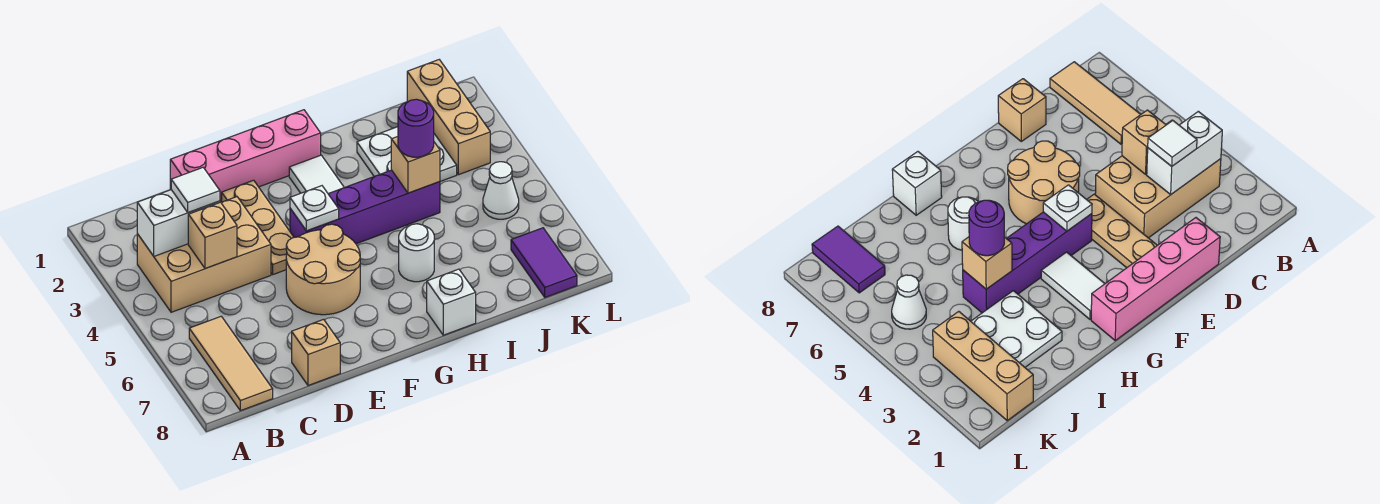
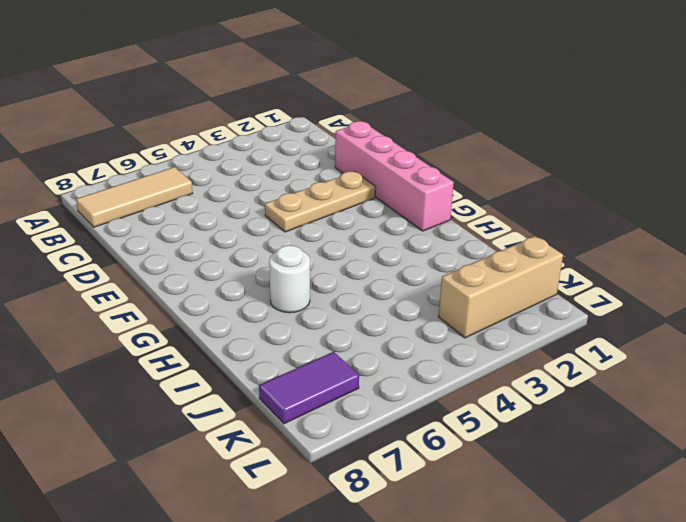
none -> tan 2x3 brick [137,197,271,312]
none -> tan 1x1 brick [292,319,340,385]
none -> tan 2x2 round brick [286,224,360,315]

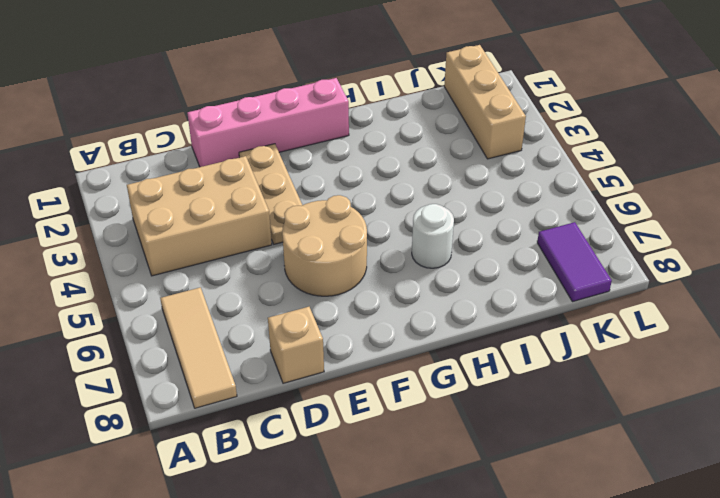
none -> purple 1x4 brick [290,170,440,244]
none -> white 1x2 tile [289,155,344,194]
none -> white 1x1 brick [427,269,476,335]

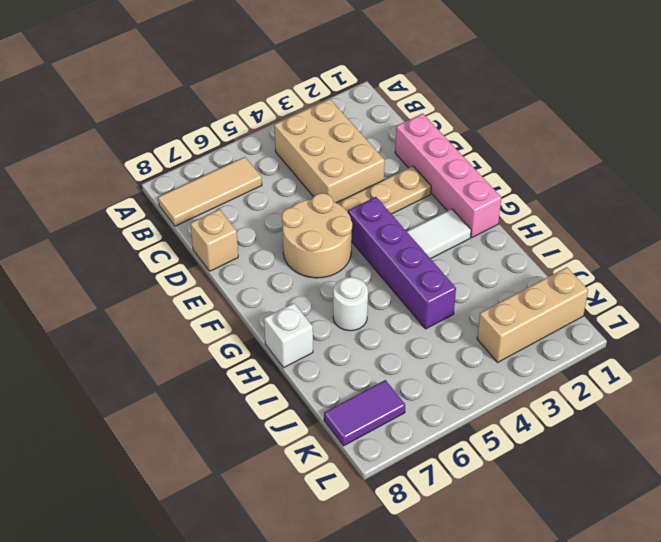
none -> white 2x2 plate [357,127,457,181]
none -> white 1x1 cone [483,162,519,219]
none -> white 1x2 brick [137,190,220,256]

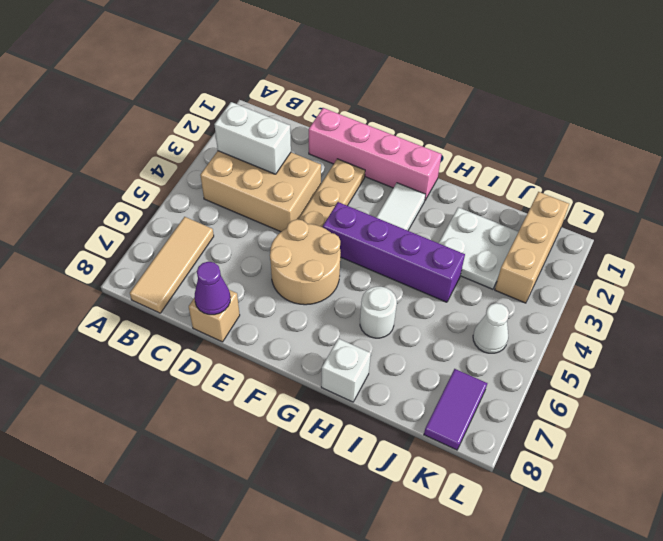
purple 1x1 cone [194,262,230,315] -> none
none -> tan 1x1 brick [188,202,237,269]
none -> white 1x1 plate [290,186,339,231]
none -> tan 1x1 brick [391,137,440,193]

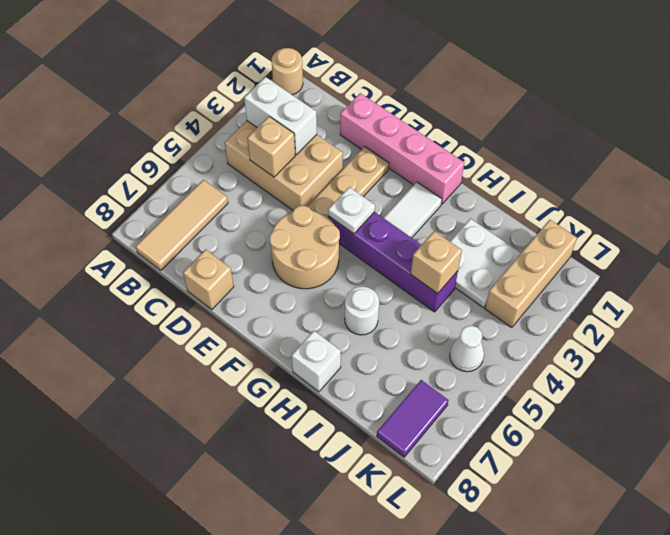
tan 1x1 round brick [271,48,303,95] -> none
none -> white 1x1 tile [171,168,220,213]
none -> purple 1x1 round brick [398,99,434,157]

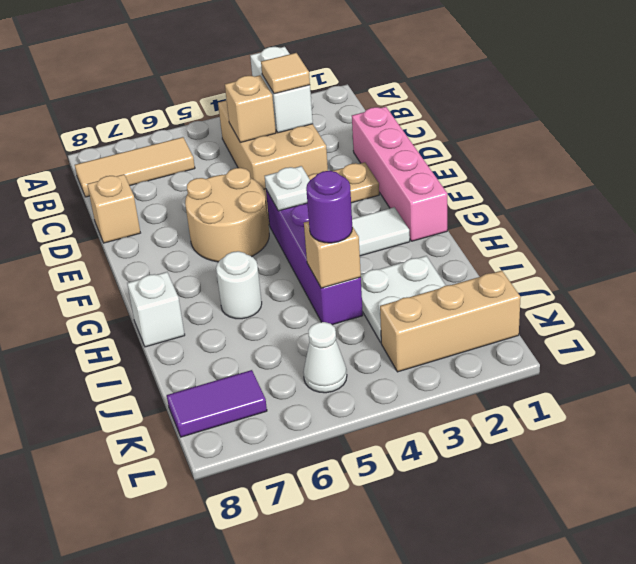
tan 1x1 tile [261,53,310,94] -> white 1x1 tile [171,168,220,213]

